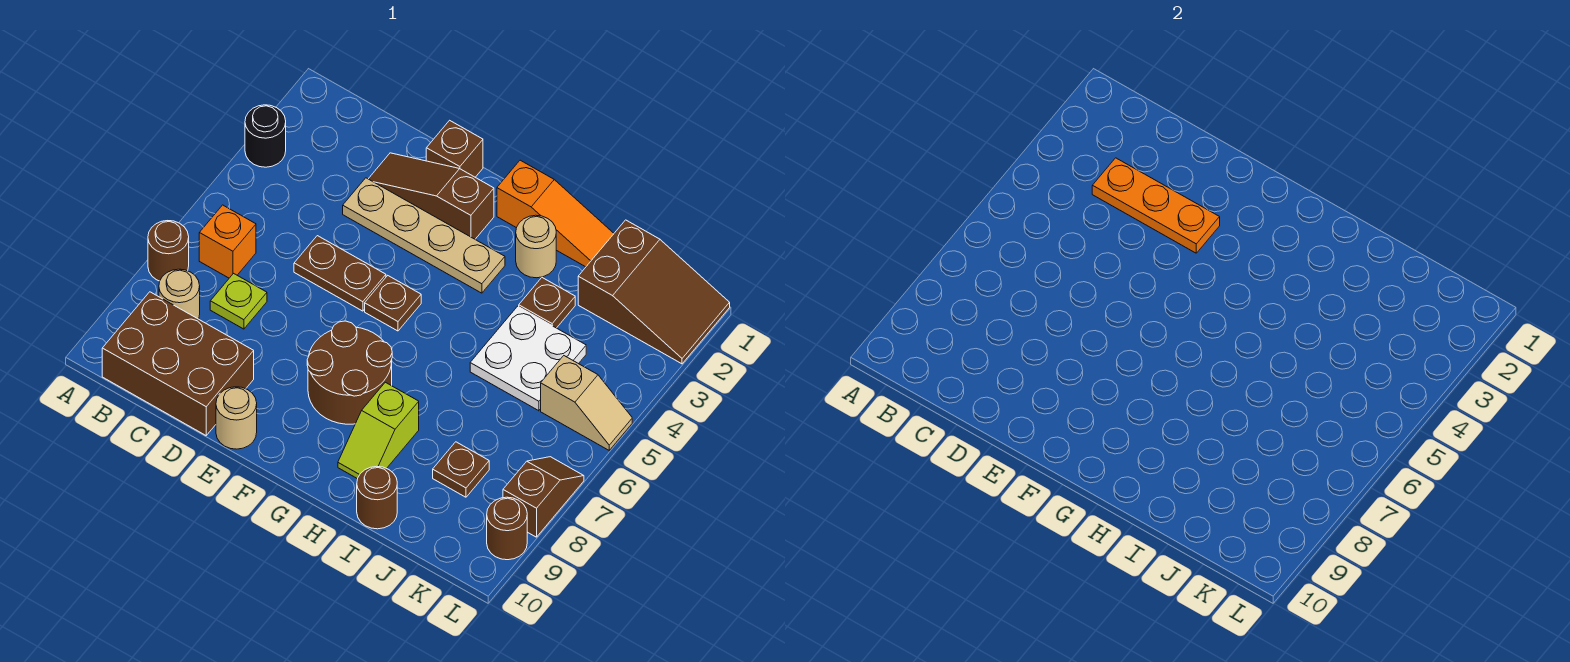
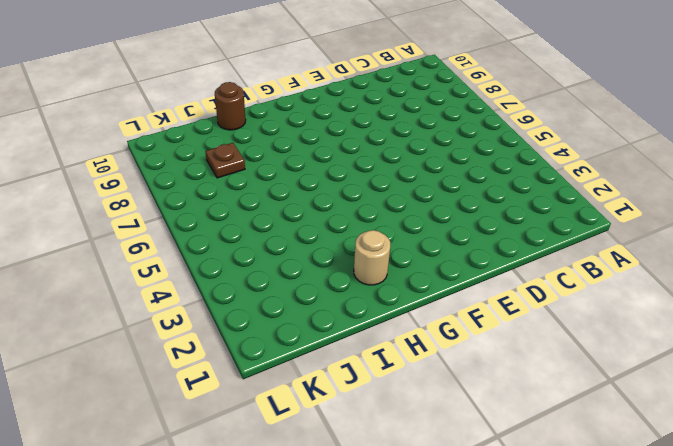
none -> black 1x1 round brick [245,105,286,167]
none -> brown 1x1 round brick [148,221,189,281]
none -> orange 1x1 brick [199,205,256,278]

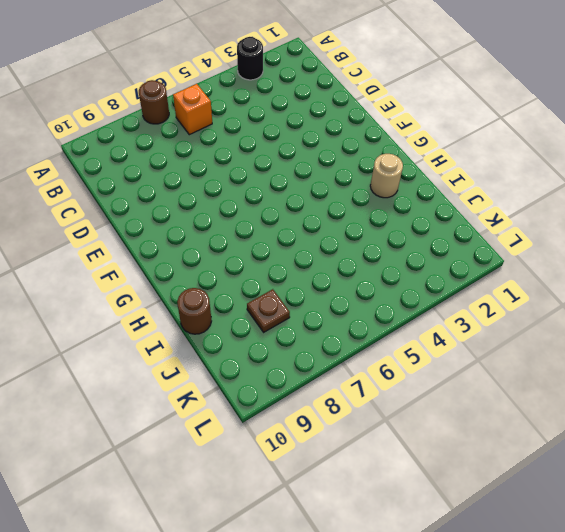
none -> tan 1x1 round brick [159,269,200,319]
none -> brown 2x3 brick [102,292,254,435]
none -> lime 1x1 plate [210,274,267,329]

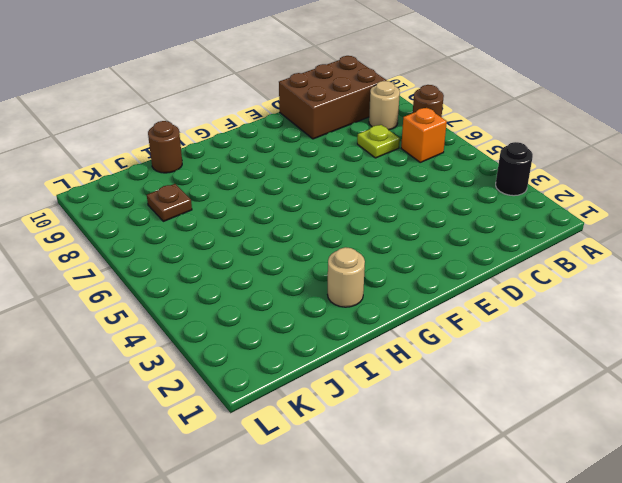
none -> brown 1x3 slope [369,153,494,239]
none -> tan 1x4 plate [343,178,505,293]
none -> brown 1x2 plate [294,236,386,311]

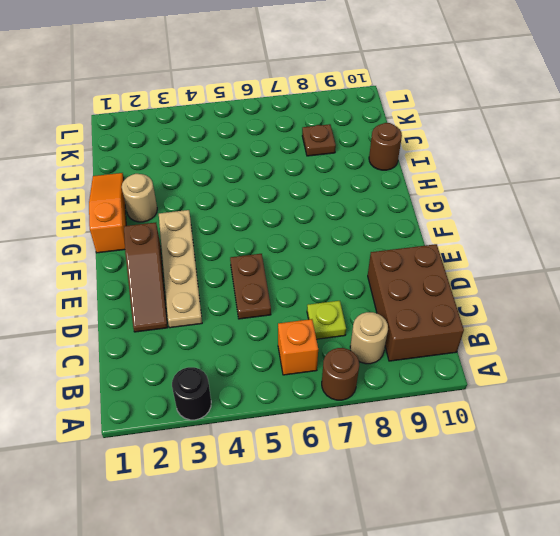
none -> brown 1x1 brick [426,120,483,177]
none -> tan 1x1 round brick [216,387,257,449]
none -> brown 1x1 plate [365,276,421,331]

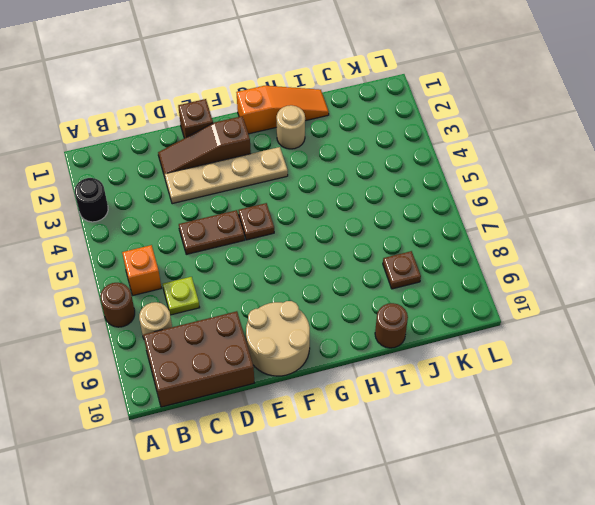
tan 2x2 round brick [246,301,310,376] -> tan 1x1 round brick [216,387,257,449]
none -> brown 2x2 round brick [307,321,392,424]
none -> lime 1x2 slope [338,382,419,479]
none -> brown 1x1 plate [519,278,575,328]

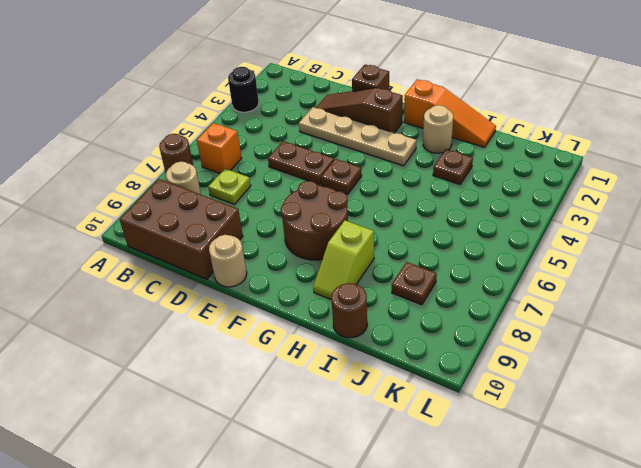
none -> white 2x2 plate [470,306,586,411]
none -> brown 2x3 slope [578,220,730,364]
none -> tan 1x2 slope [541,356,632,450]

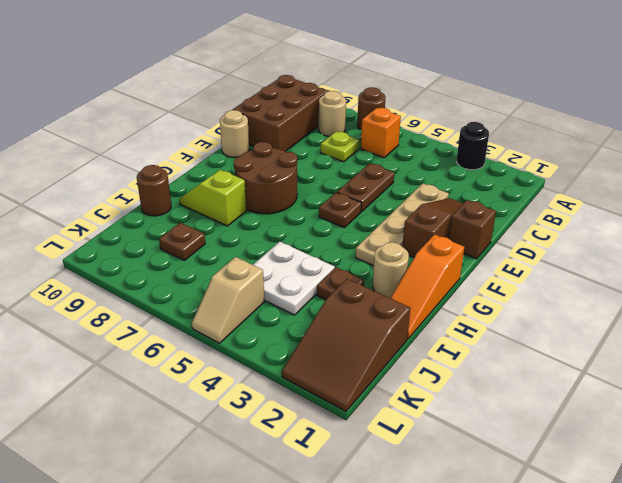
none -> brown 1x2 slope [503,457,584,537]
none -> brown 1x1 round brick [487,497,527,560]
none -> orange 1x3 plate [1092,158,1220,253]

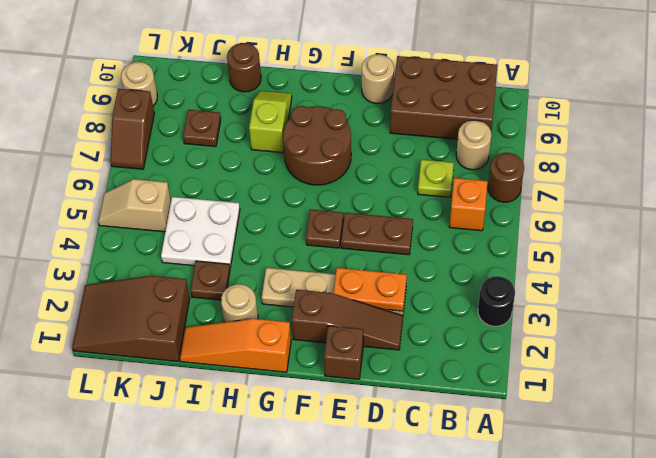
orange 1x2 plate [333,268,407,311] -> orange 1x3 plate [1092,158,1220,253]
tan 1x1 round brick [121,62,157,106] -> brown 1x1 round brick [487,497,527,560]

